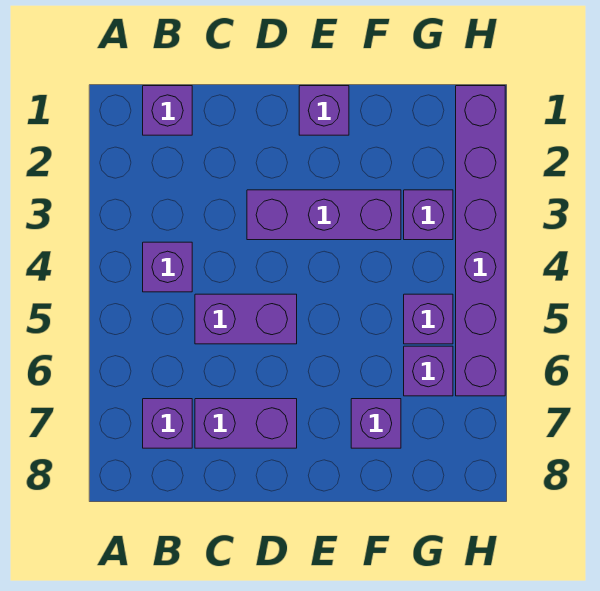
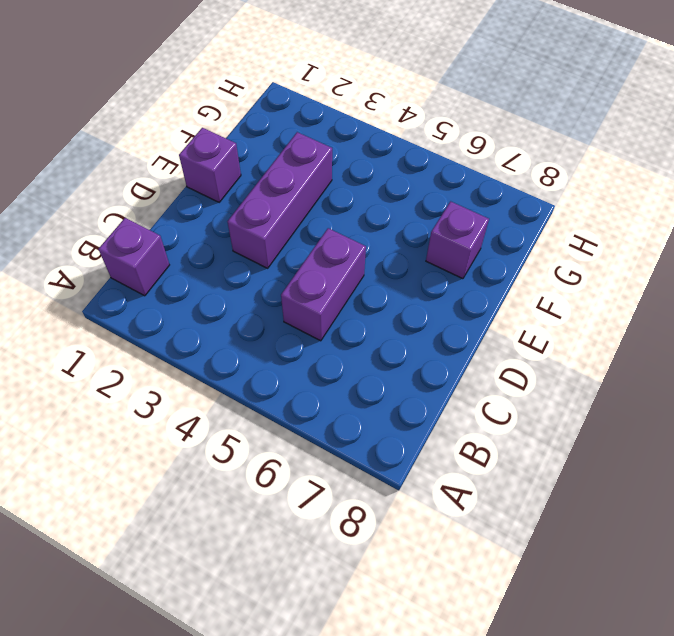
none -> purple 1x1 brick [143,242,192,292]
none -> purple 1x1 brick [143,399,192,448]
none -> purple 1x2 brick [195,399,297,448]

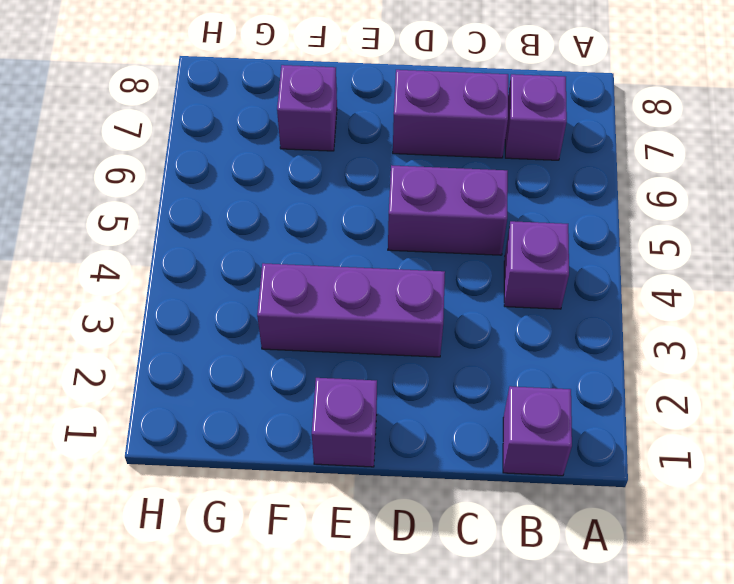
none -> purple 1x1 brick [404,190,453,240]
none -> purple 1x1 brick [404,294,453,344]
none -> purple 1x1 brick [404,346,453,396]

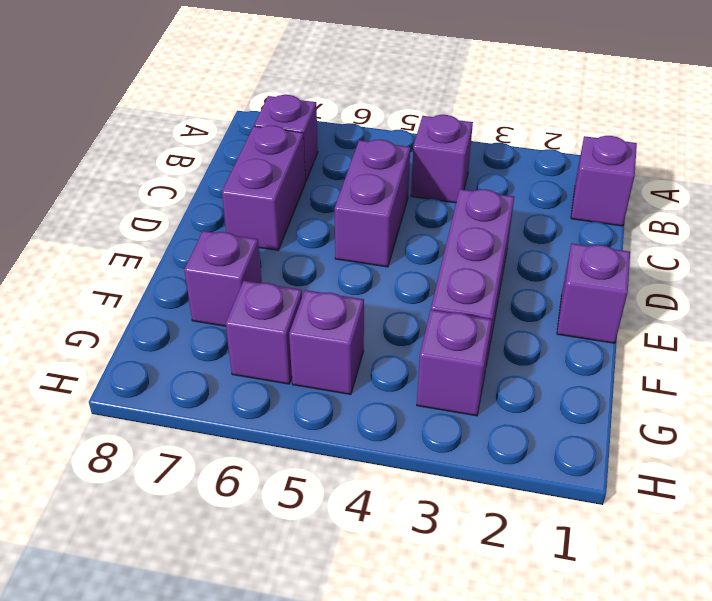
none -> purple 1x6 brick [456,86,505,396]

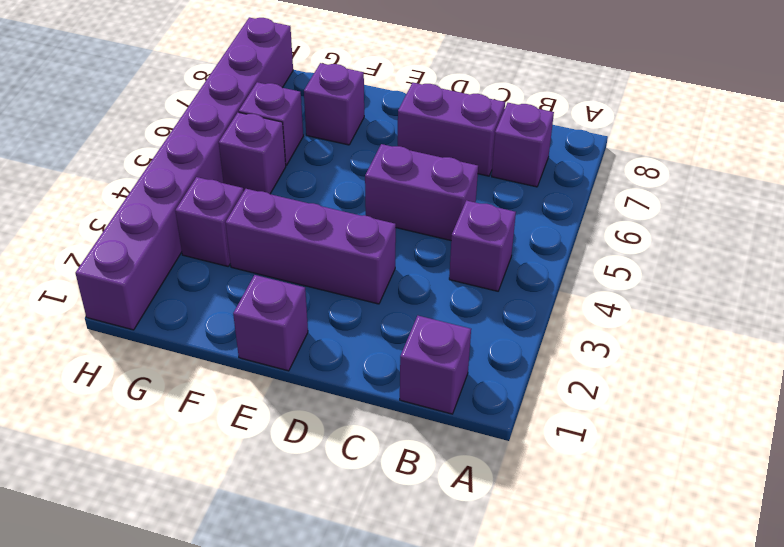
purple 1x8 brick [75,17,293,330] -> purple 1x6 brick [456,86,505,396]

